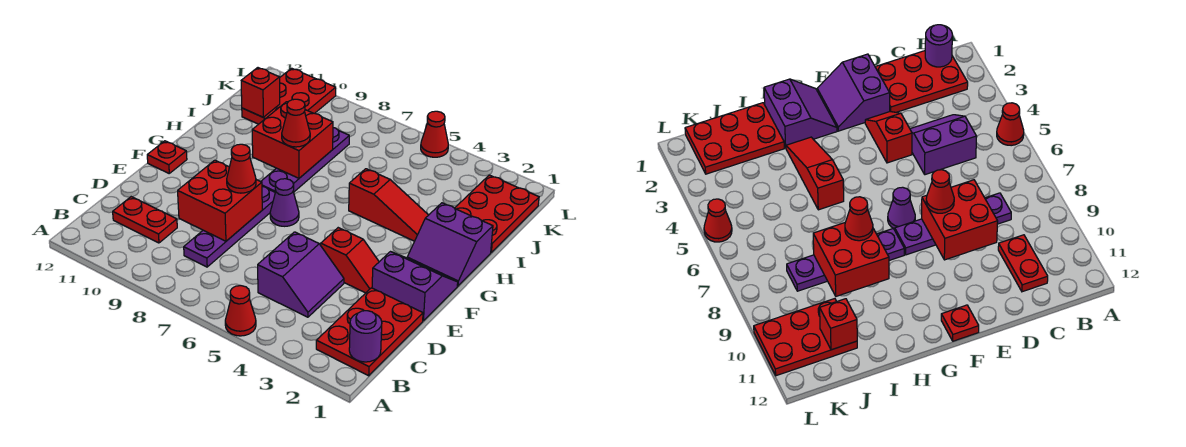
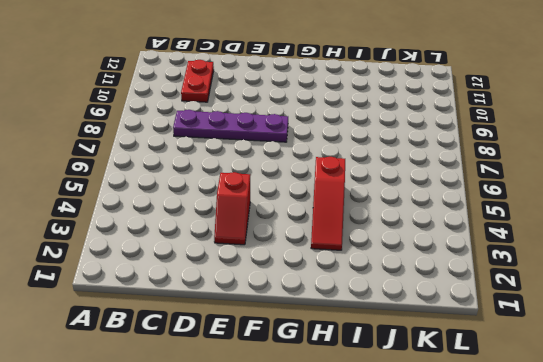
none -> red 1x1 cone [225,286,256,336]
none -> red 2x3 plate [316,288,423,376]
none -> purple 2x2 slope [258,232,344,317]

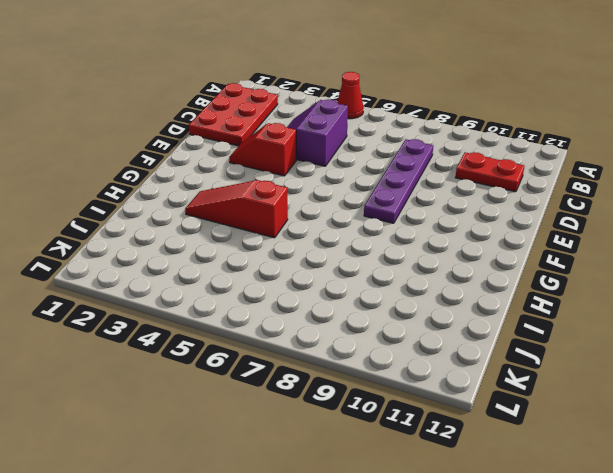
none -> purple 2x2 slope [372,252,458,321]
none -> purple 1x1 cone [270,179,299,226]
none -> red 1x1 plate [147,141,187,173]

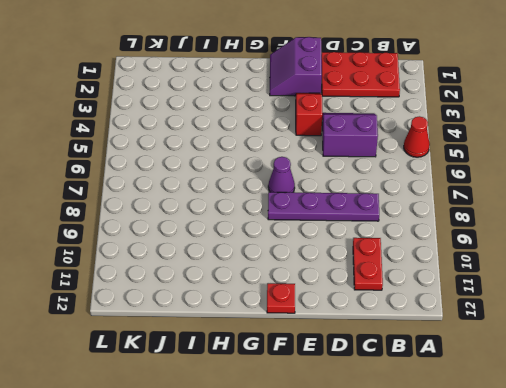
none -> purple 2x2 slope [407,203,493,286]
none -> purple 1x4 plate [261,128,349,192]
none -> red 1x3 slope [349,169,428,241]

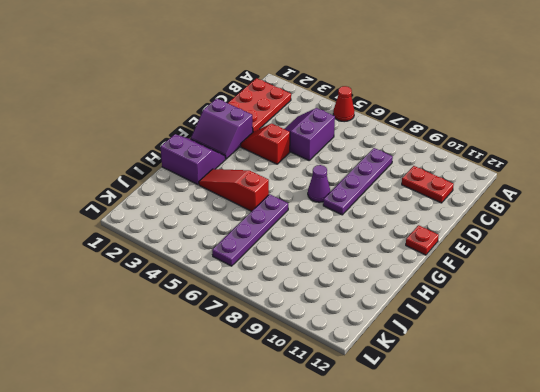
purple 1x4 plate [212,194,288,266] -> purple 1x4 plate moved to [261,128,349,192]
none -> red 2x3 plate [455,175,539,252]
none -> red 2x3 plate [242,68,336,124]
none -> red 1x1 cone [421,111,448,157]

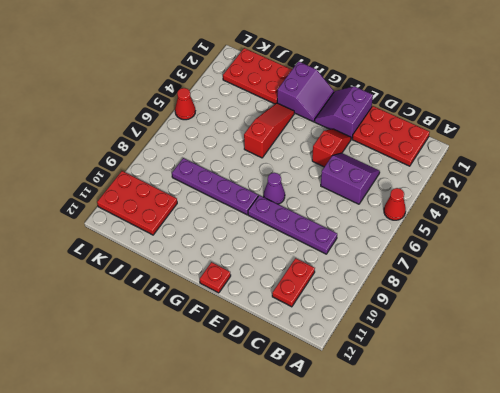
none -> purple 1x1 round brick [349,311,382,362]
none -> red 2x2 brick [178,160,262,241]
none -> red 2x2 brick [252,102,333,178]

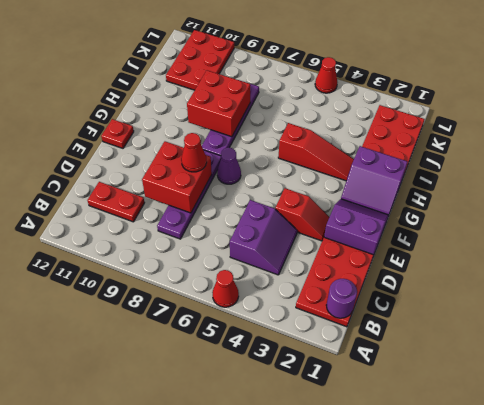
none -> red 1x1 brick [241,68,280,117]
none -> red 1x1 cone [282,99,310,147]

